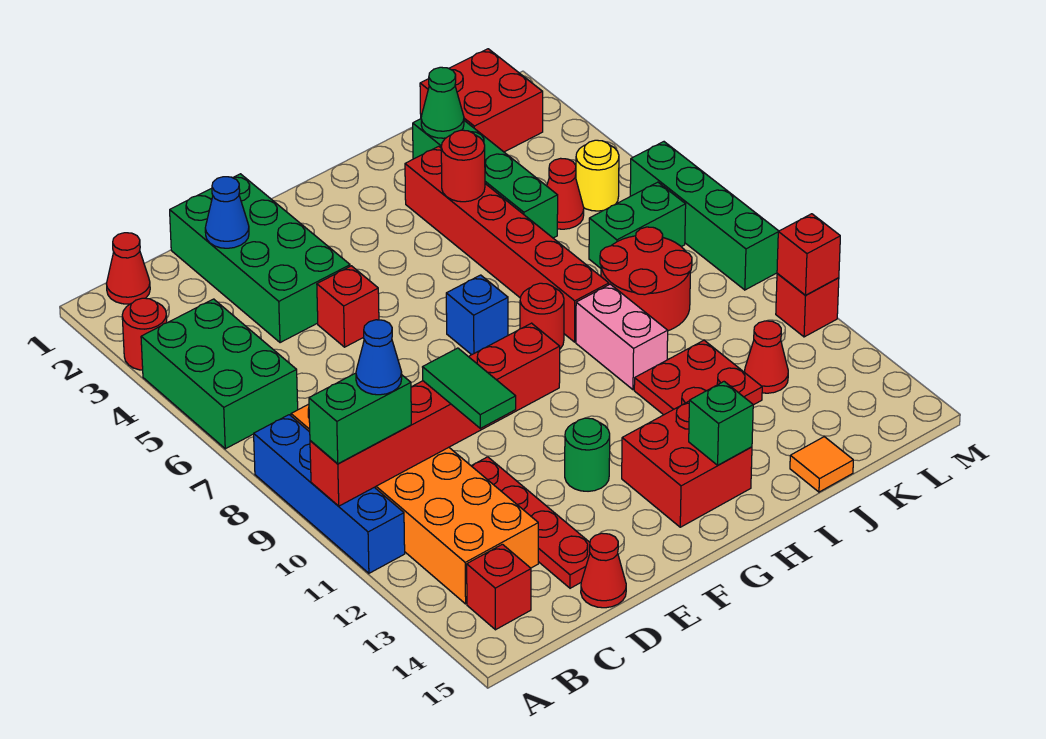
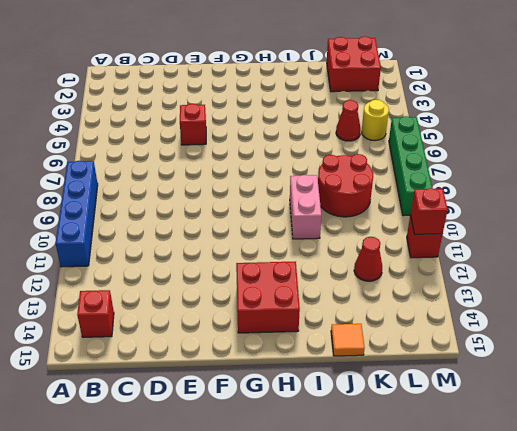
none -> red 1x1 round brick [122,298,167,370]
none -> green 2x3 brick [141,299,298,449]
none -> red 1x1 cone [107,233,150,304]
none -> orange 2x6 brick [291,404,538,604]

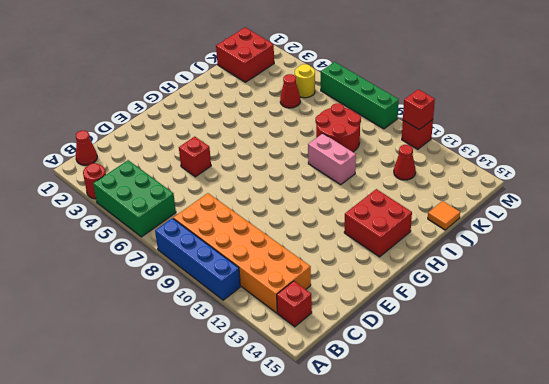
none -> green 2x4 brick [170,174,350,343]
none -> red 1x4 plate [472,457,590,588]
none -> red 1x1 cone [581,533,626,608]
none -> green 1x1 round brick [565,418,610,491]

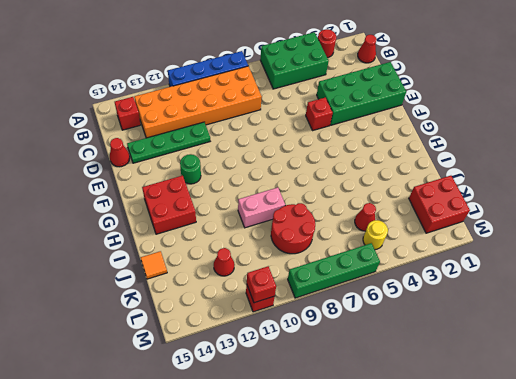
green 1x4 plate [127,122,210,163] -> red 1x4 plate [472,457,590,588]
none -> blue 1x1 brick [446,275,508,355]
none -> red 1x1 round brick [520,283,564,349]
none -> red 1x6 brick [405,146,609,342]
none -> red 2x2 plate [634,340,762,415]

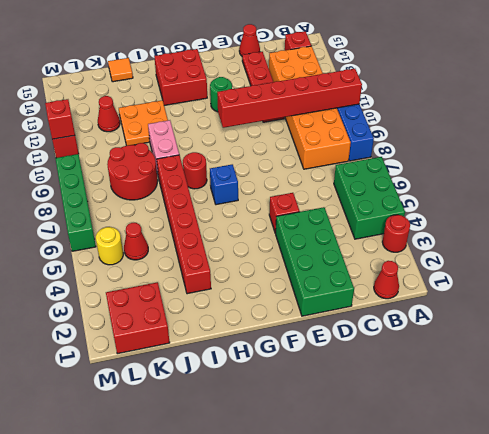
orange 2x2 plate [119,100,168,146] -> red 2x2 plate [634,340,762,415]
none -> green 1x4 brick [413,119,558,238]
none -> green 1x2 brick [589,182,686,268]
none -> blue 1x1 cone [205,177,249,248]
none -> green 1x1 brick [689,382,753,465]

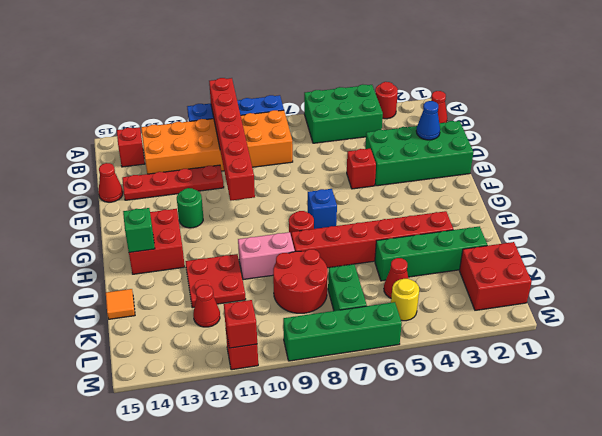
none -> red 1x1 round brick [441,130,485,202]
none -> green 1x1 cone [421,67,464,138]
none -> green 1x2 brick [309,373,411,464]
none -> green 1x2 tile [423,348,516,428]

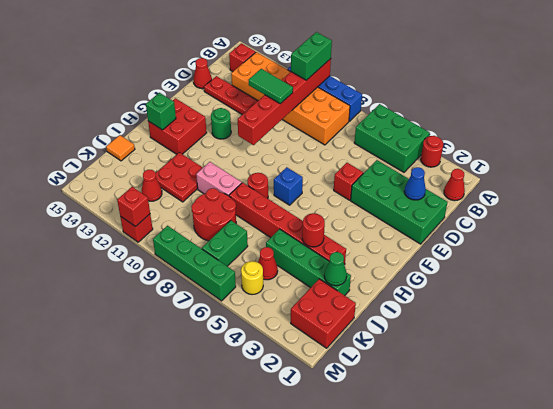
none -> blue 1x1 cone [356,320,402,395]

